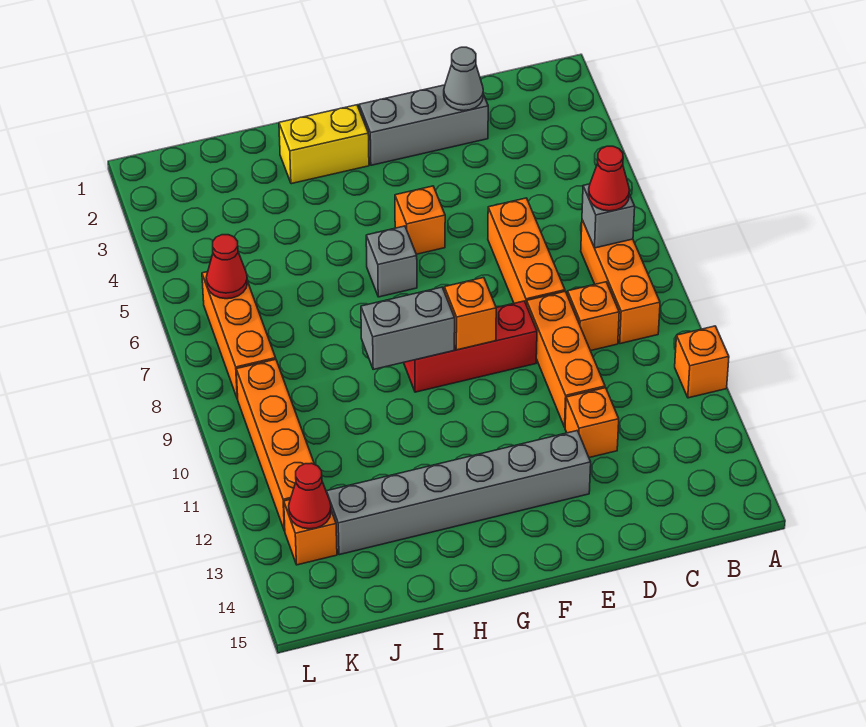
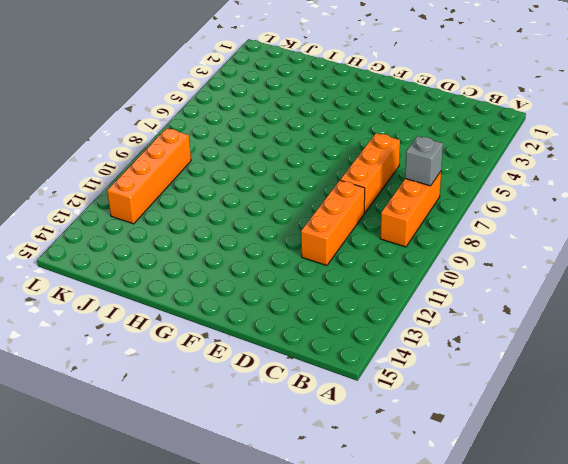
none -> orange 1x1 brick [675,326,729,398]
none -> orange 1x1 brick [567,282,619,351]
none -> grey 1x3 brick [359,85,488,165]

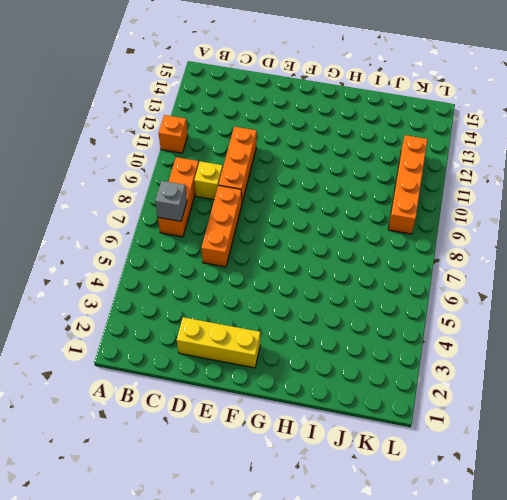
yellow 1x1 brick [194,161,223,200] -> orange 1x1 brick [567,282,619,351]
yellow 1x3 brick [177,317,260,368] -> grey 1x3 brick [359,85,488,165]
none -> orange 1x1 brick [565,388,619,458]
none -> red 1x3 brick [404,301,537,392]
none -> grey 1x6 brick [326,431,591,555]

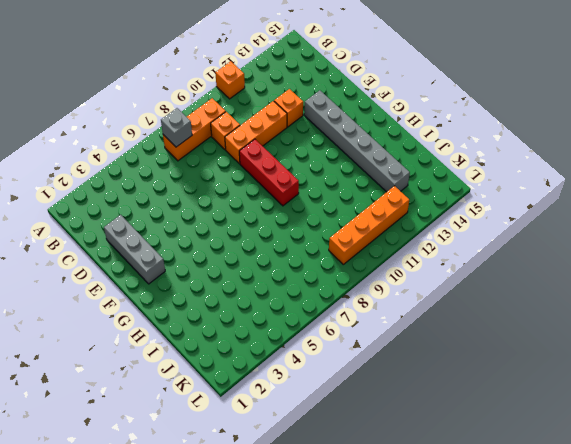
none -> orange 1x3 brick [488,198,565,305]
none -> orange 1x1 brick [395,186,445,254]
none -> yellow 1x2 brick [279,105,369,184]

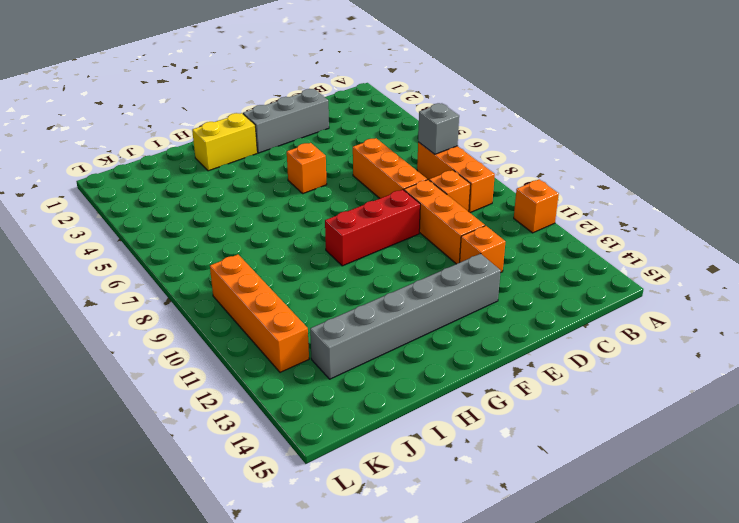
none -> grey 1x1 brick [366,226,417,297]
none -> orange 1x3 brick [202,272,276,399]
none -> orange 1x1 brick [284,500,337,565]

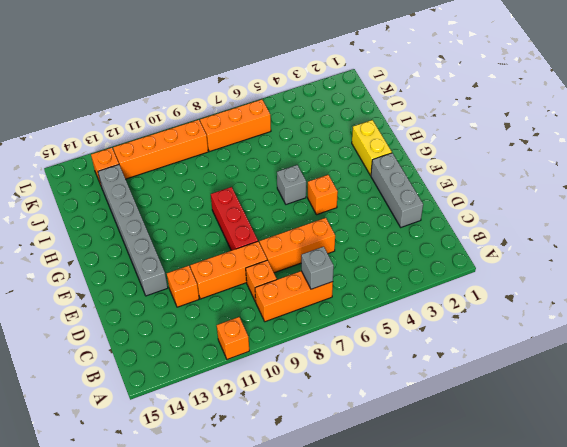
none -> grey 1x1 cone [444,47,483,111]
none -> orange 1x1 brick [444,278,496,350]
none -> grey 1x2 brick [361,287,455,369]

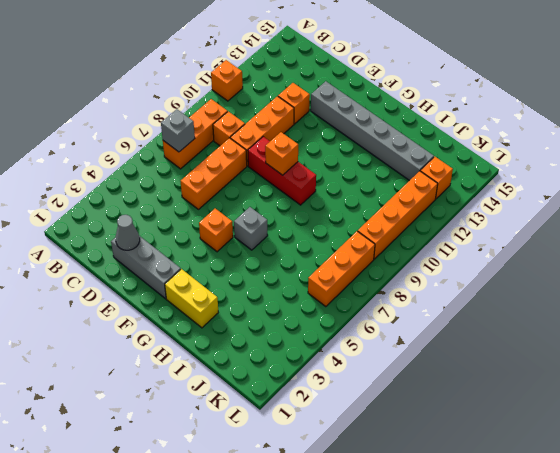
none -> grey 1x2 brick [361,287,455,369]
none -> red 1x1 cone [206,235,247,299]
none -> red 1x1 cone [289,463,331,529]

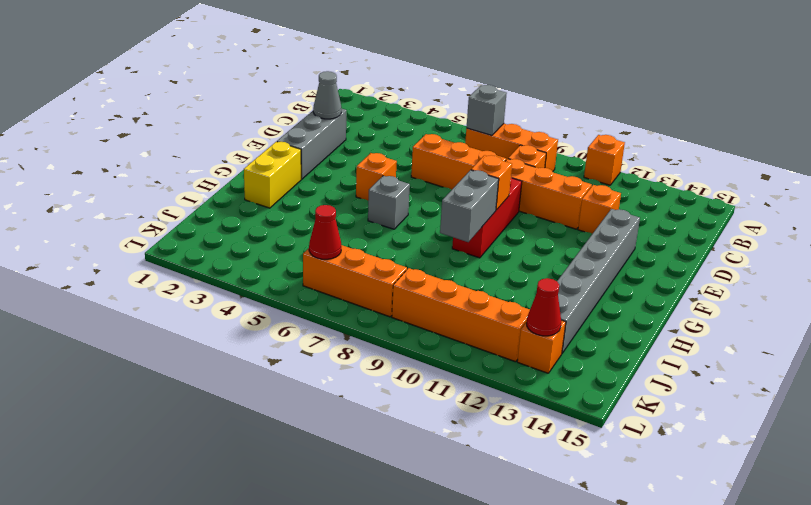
none -> red 1x1 cone [588,146,630,211]

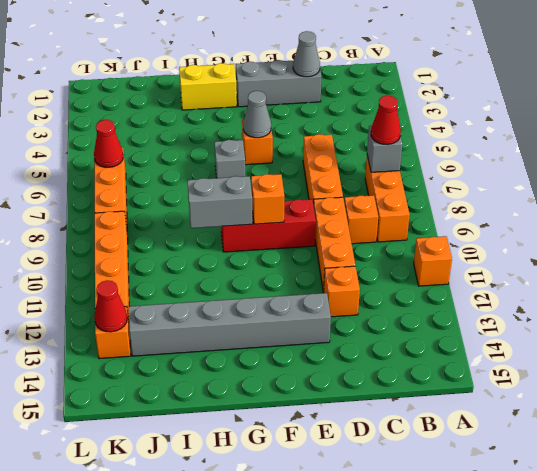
grey 1x1 cone [243,91,271,138] -> none

